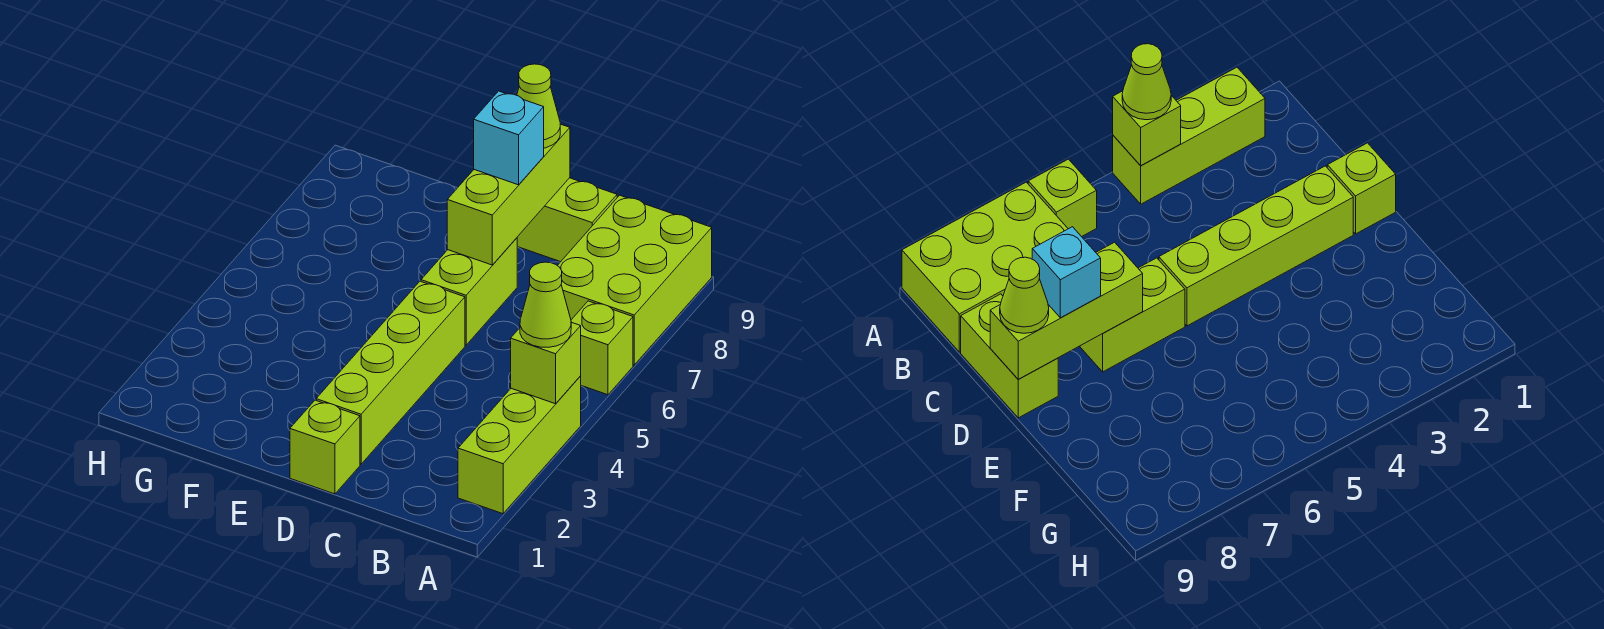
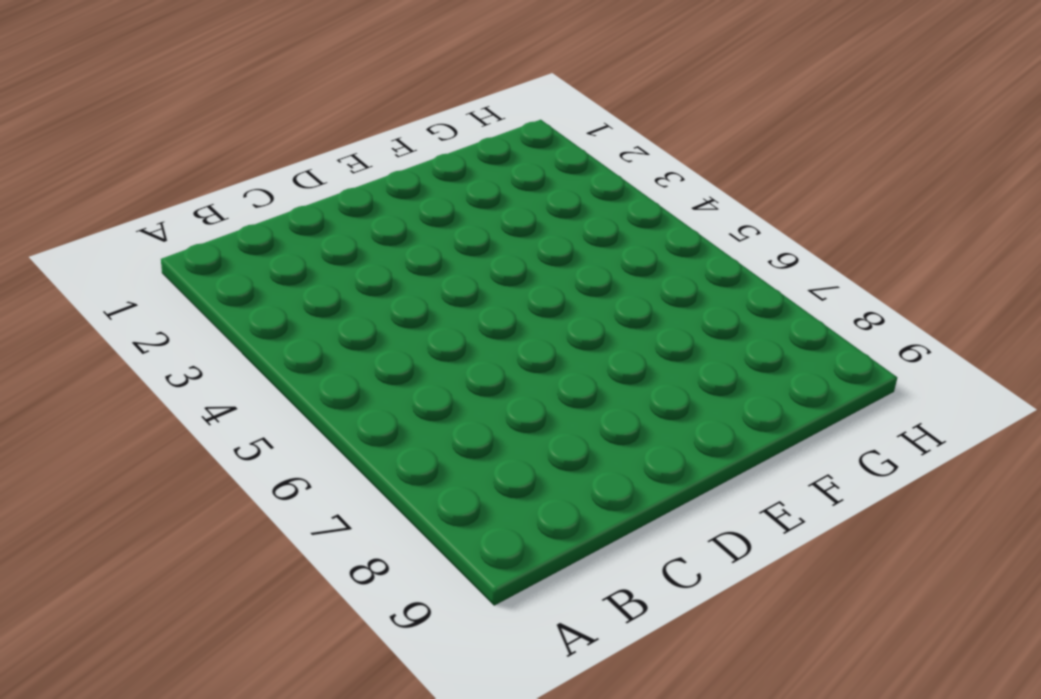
none -> lime 1x3 brick [458,376,581,514]
none -> lime 1x1 brick [571,301,633,395]
none -> lime 2x3 brick [557,195,712,365]

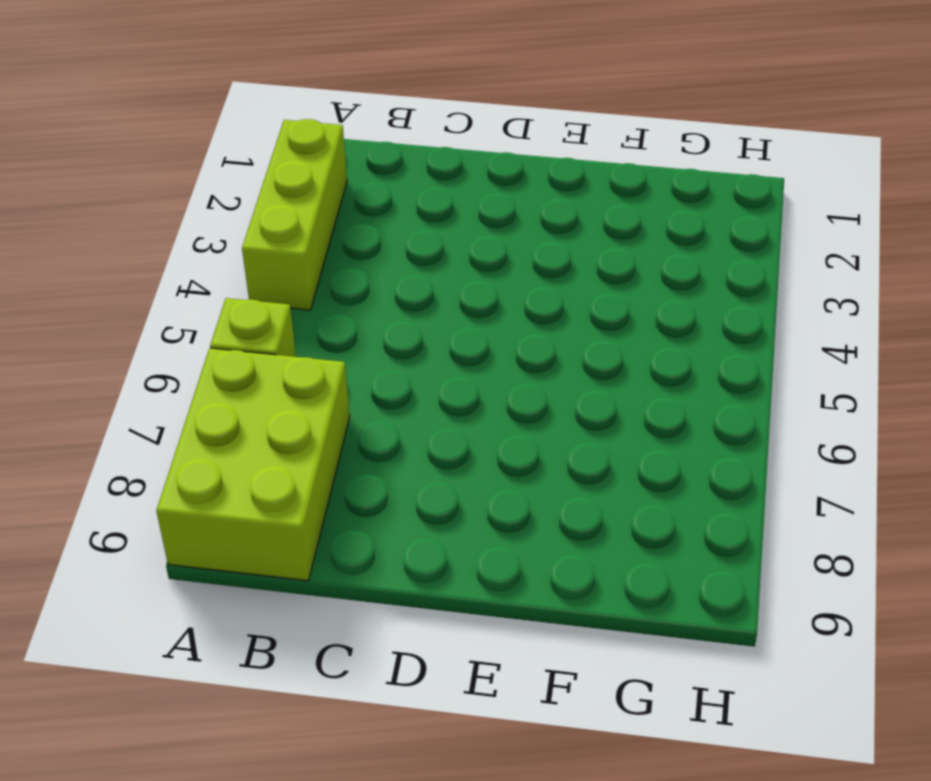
none -> lime 1x2 brick [517,178,617,262]
none -> lime 1x1 brick [290,400,360,494]
none -> lime 1x4 brick [316,281,465,464]

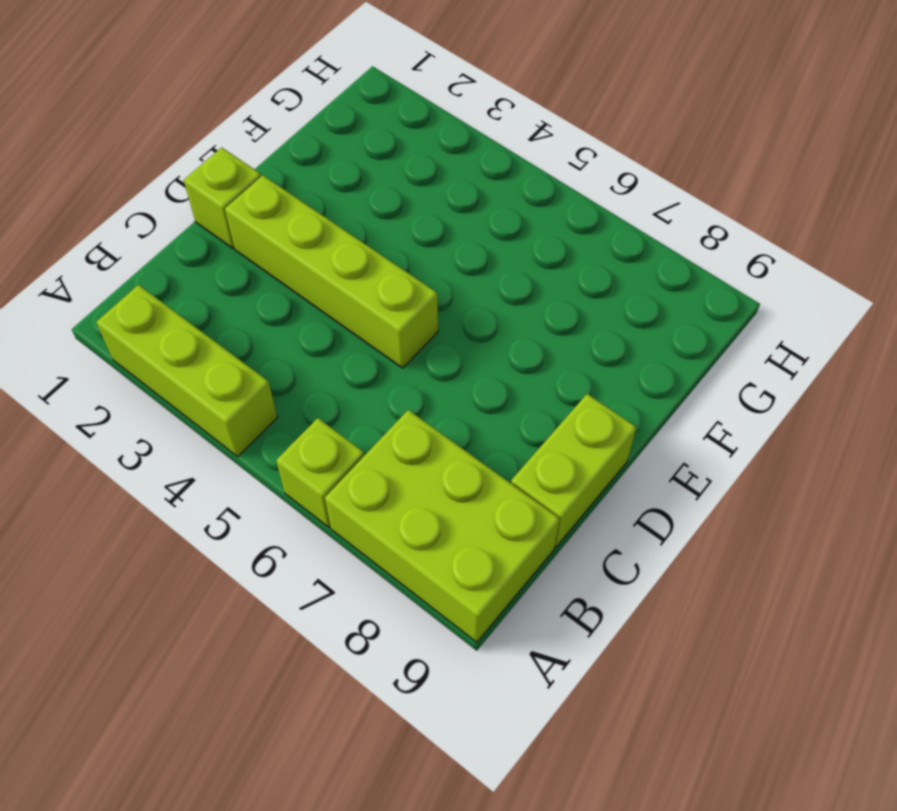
none -> lime 1x2 brick [421,238,517,345]
none -> lime 1x1 brick [511,322,581,404]
none -> lime 1x3 brick [447,124,570,265]

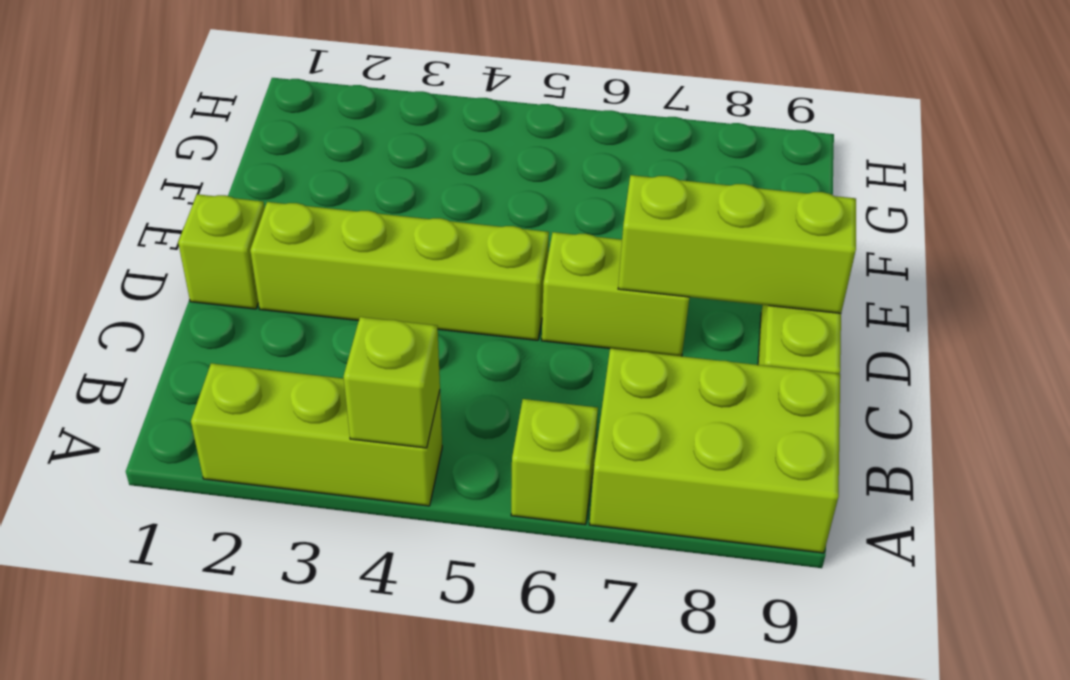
none -> lime 1x1 cone [520,262,571,347]
none -> cyan 1x1 brick [474,91,544,185]
none -> lime 1x1 cone [517,64,560,148]

